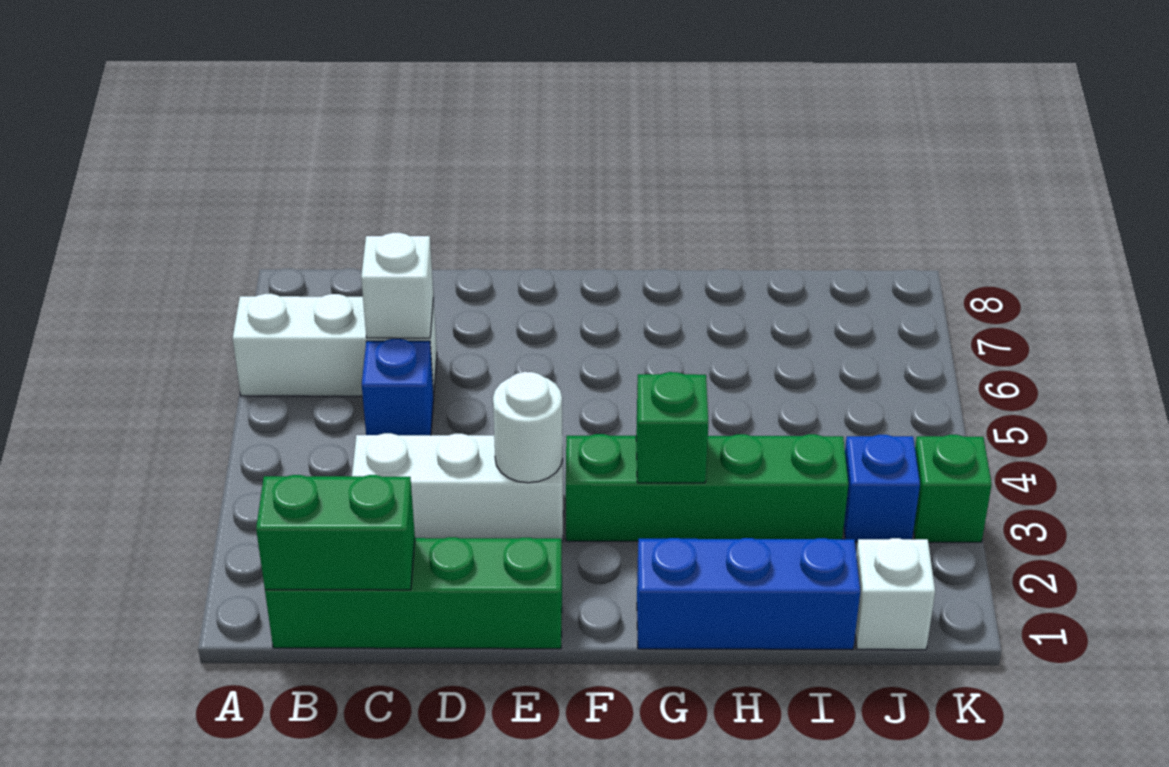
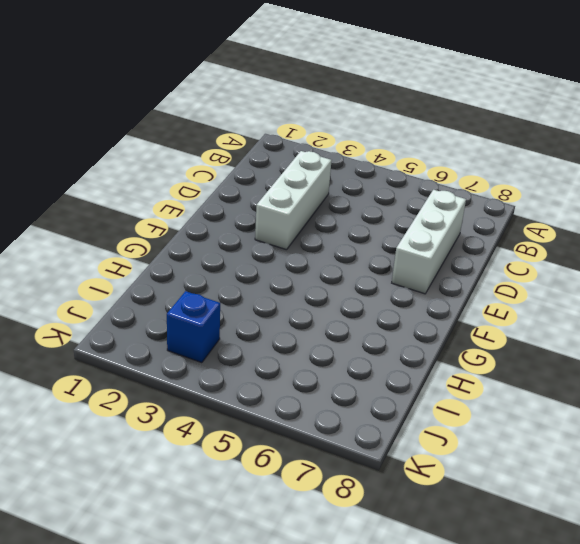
white 1x3 brick [392,190,466,294] -> white 1x3 brick moved to [233,294,437,396]
none -> green 1x4 brick [265,537,562,649]
none -> blue 1x1 brick [362,339,434,435]
none -> green 1x4 brick [566,434,848,541]

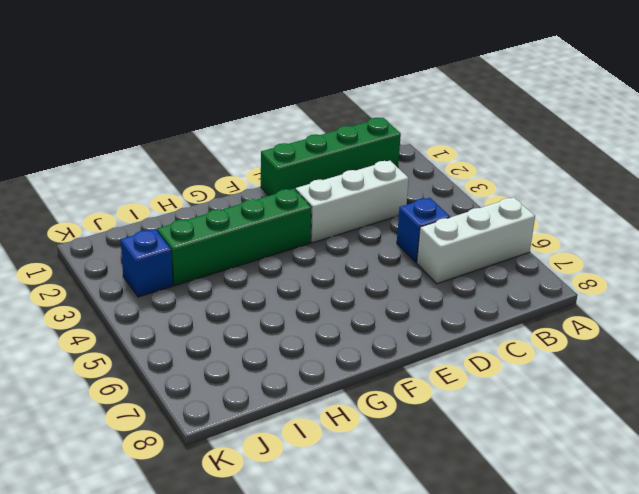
none -> blue 1x3 brick [637,538,860,649]
none -> white 1x1 brick [855,538,935,650]
none -> green 1x1 brick [914,435,992,542]

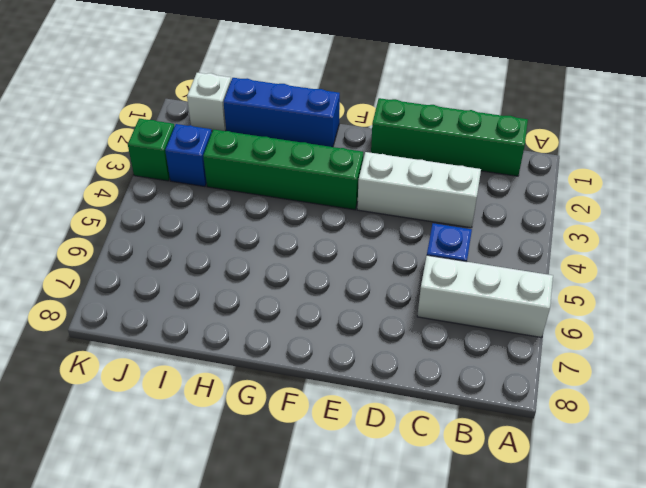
none -> green 1x2 brick [256,475,415,590]
none -> white 1x1 brick [361,233,433,338]
none -> white 1x1 round brick [493,372,563,483]

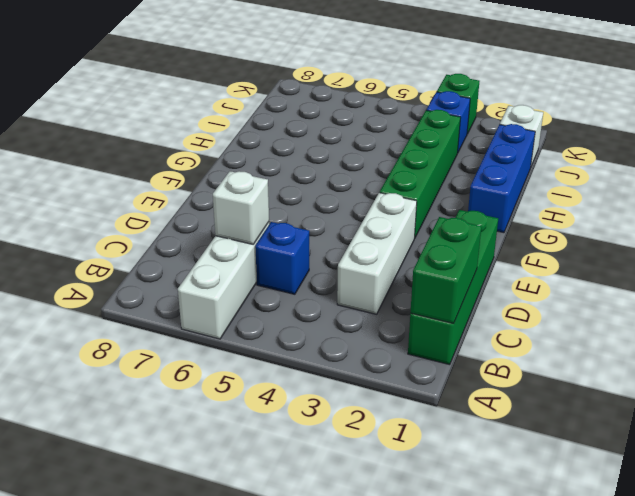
none -> white 1x1 round brick [493,372,563,483]
none -> green 1x1 brick [636,372,708,483]

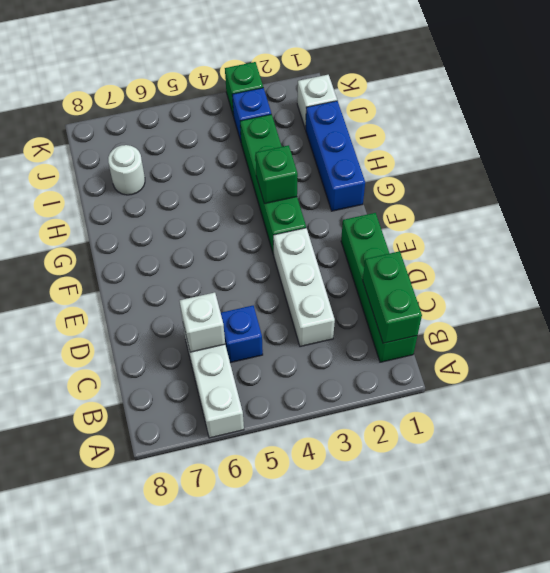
white 1x1 round brick [108,145,145,195] -> white 1x1 round brick moved to [493,372,563,483]

